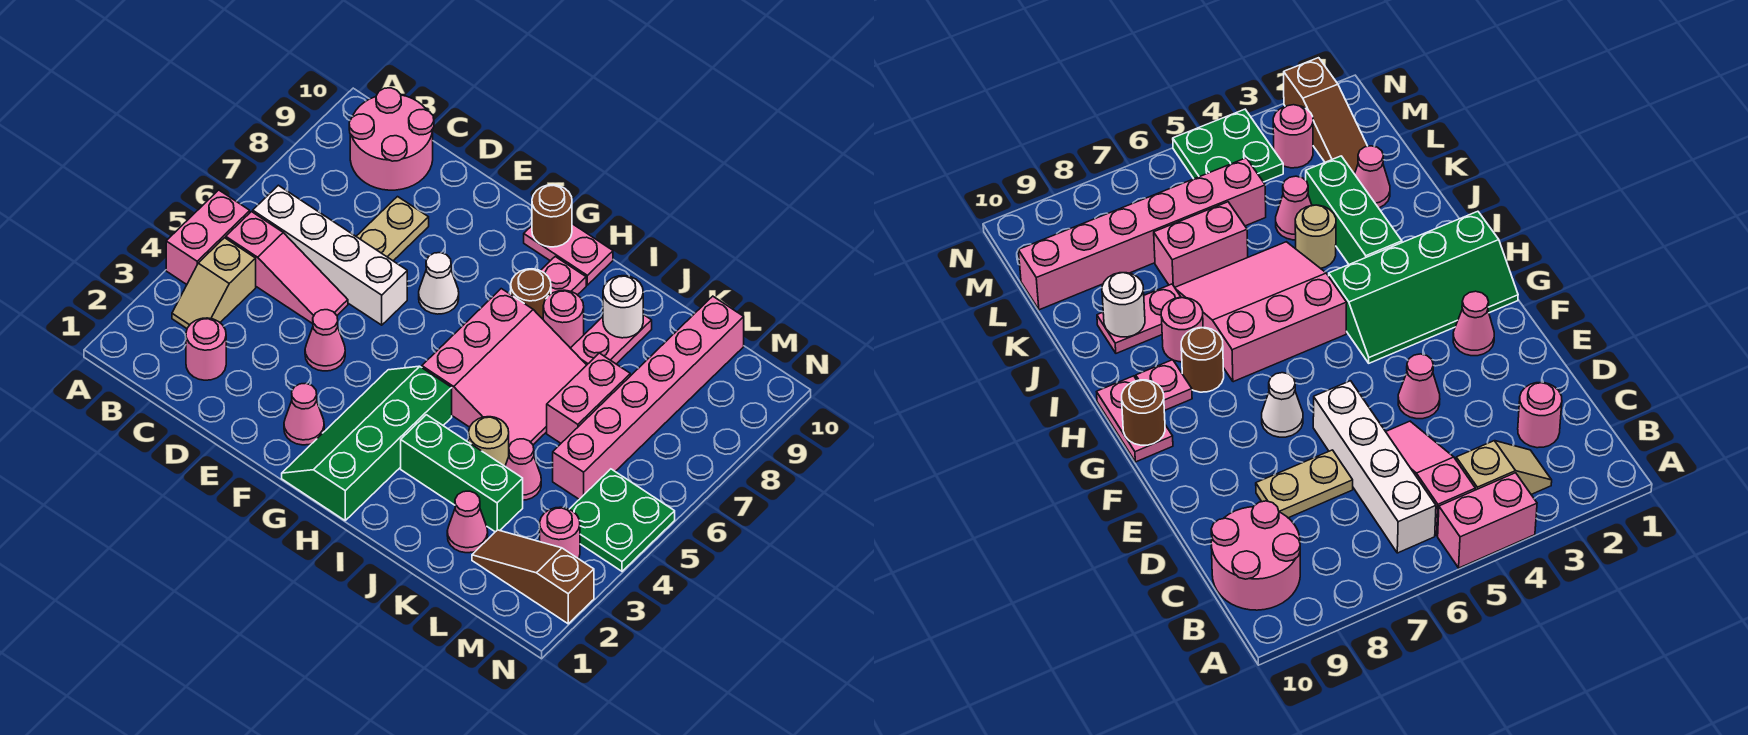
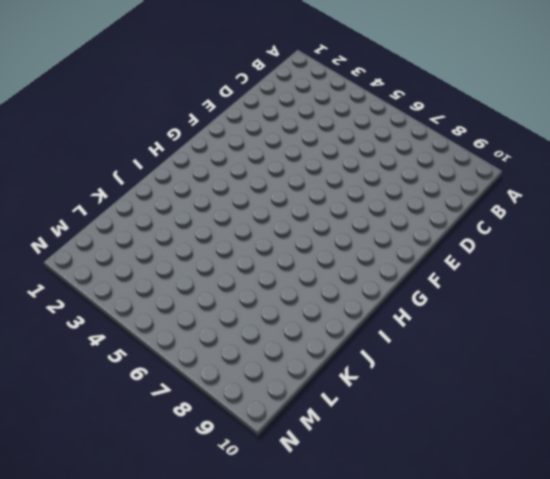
none -> pink 1x2 brick [166,190,250,284]
none -> tan 1x2 slope [172,238,256,328]
none -> pink 1x3 slope [226,212,348,324]

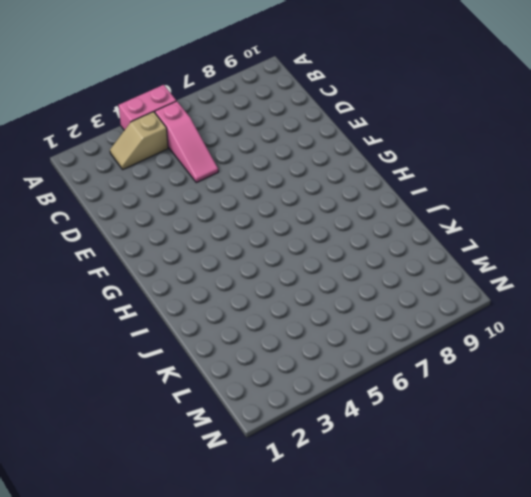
none -> white 1x4 brick [253,185,407,325]
none -> pink 2x2 round brick [349,88,434,190]
none -> pink 1x1 round brick [186,318,226,380]

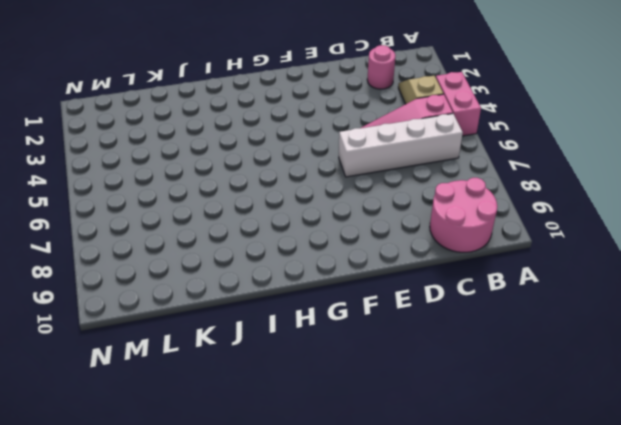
none -> tan 1x2 plate [356,197,429,261]
none -> pink 1x1 cone [305,310,345,371]
none -> pink 1x1 cone [284,383,324,445]

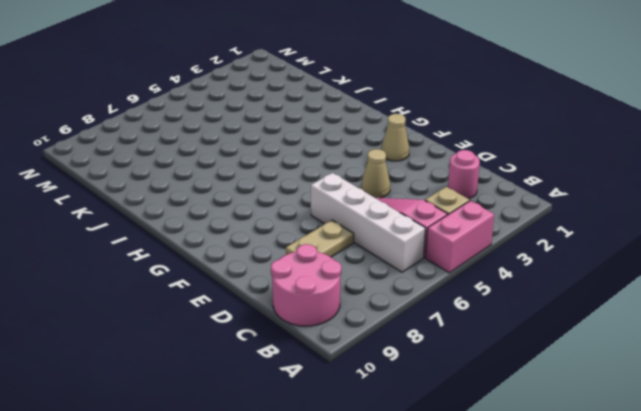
tan 1x1 cone [361,149,390,198] -> pink 1x1 cone [305,310,345,371]
tan 1x1 cone [382,114,409,161] -> pink 1x1 cone [284,383,324,445]
none -> white 1x1 cone [419,253,459,314]
none -> green 2x4 slope [282,366,452,520]
none -> pink 1x2 plate [524,224,613,285]

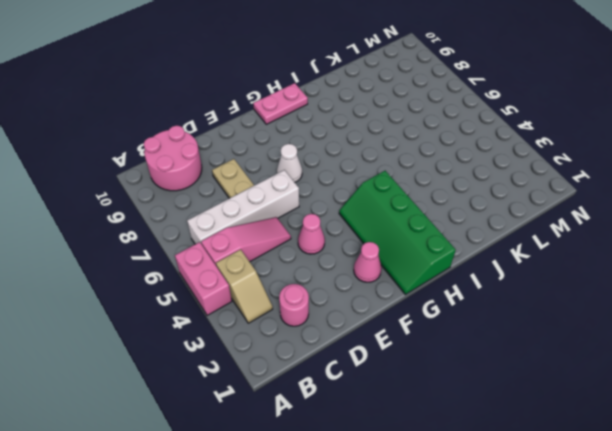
none -> pink 3x3 slope [422,289,586,446]
none -> brown 1x1 round brick [511,269,551,319]
none -> pink 1x1 plate [540,257,586,295]

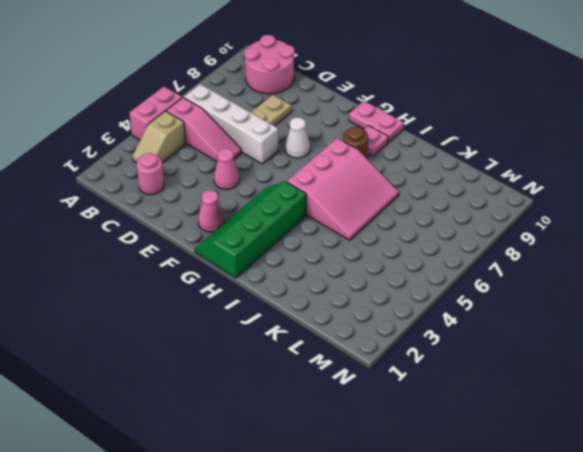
none -> green 1x3 brick [401,415,523,532]
none -> pink 1x1 round brick [543,290,584,348]
none -> tan 1x1 round brick [469,417,509,466]

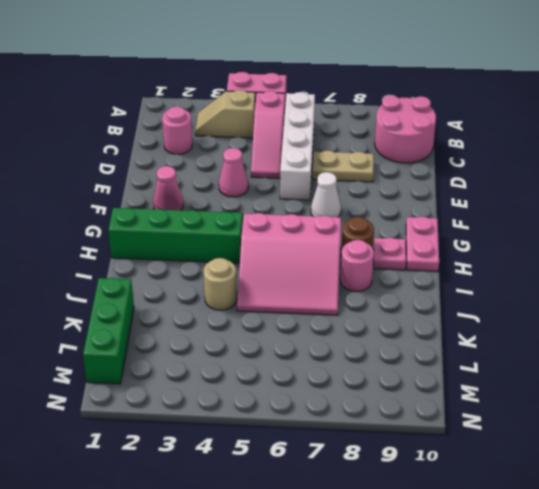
green 1x3 brick [83,278,134,384] -> green 1x3 brick moved to [401,415,523,532]
none -> pink 1x2 plate [571,315,652,365]
none -> pink 1x1 cone [447,491,488,553]
none -> pink 1x1 cone [505,439,541,500]

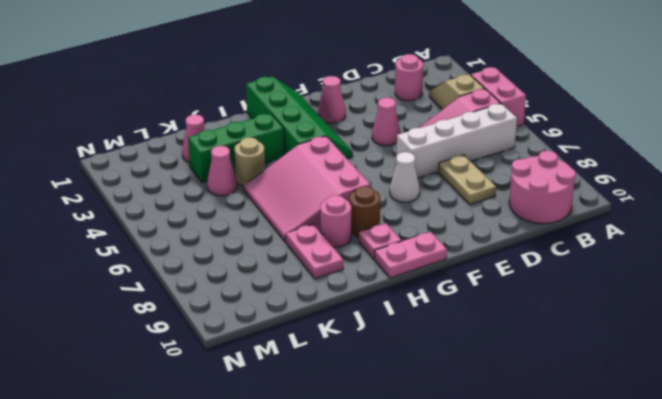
none -> pink 1x2 brick [547,353,630,443]
none -> brown 1x3 slope [472,530,594,624]
none -> pink 1x6 brick [553,296,744,499]

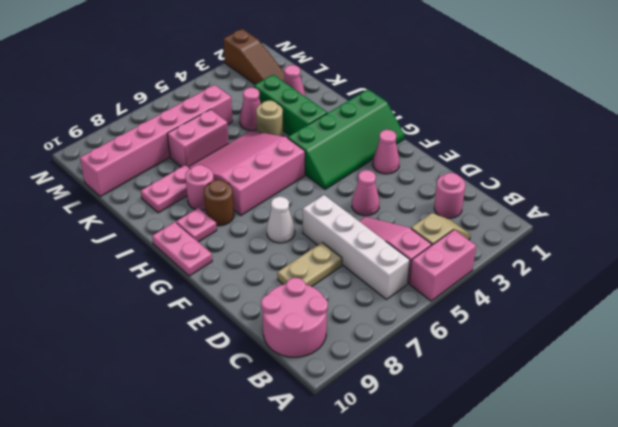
none -> pink 1x1 round brick [540,507,580,559]
none -> green 2x2 plate [569,469,675,571]
none -> brown 1x1 round brick [532,185,572,247]

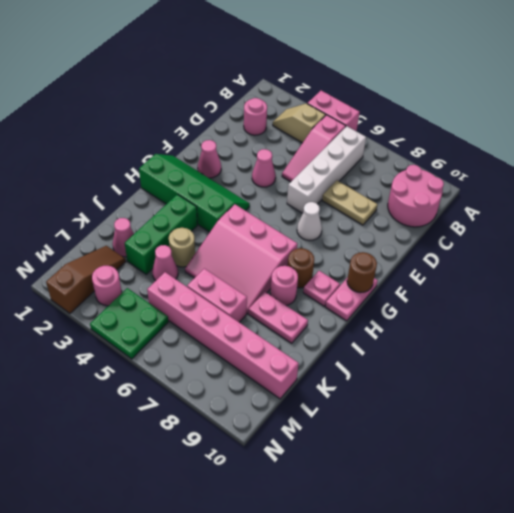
none -> white 1x1 round brick [603,276,644,338]

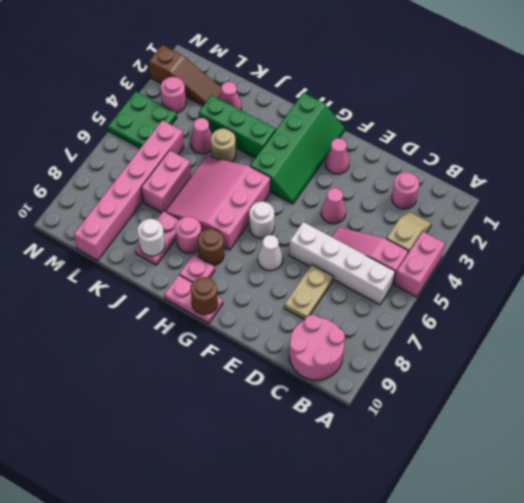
white 1x1 round brick [249,202,274,239] -> none

